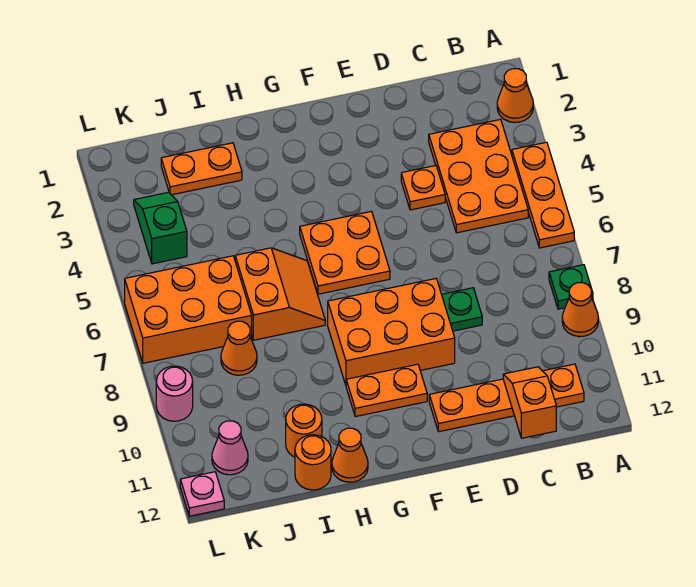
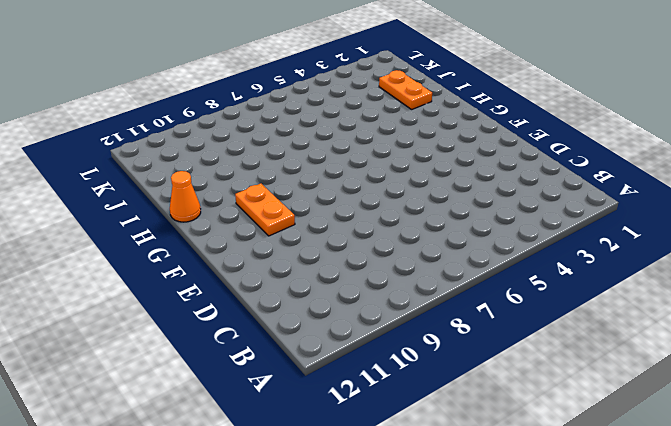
none -> orange 1x1 cone [497,69,533,123]
none -> orange 1x3 plate [512,142,574,248]
none -> green 1x1 plate [549,265,593,309]

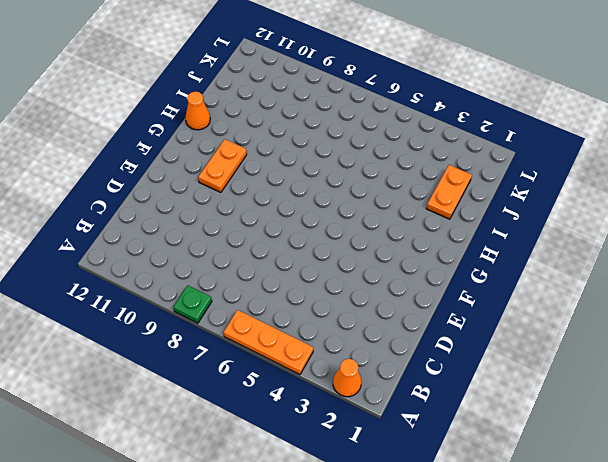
none -> orange 1x1 cone [562,283,598,337]
none -> orange 2x3 plate [429,119,528,233]
none -> orange 1x4 plate [429,364,584,432]

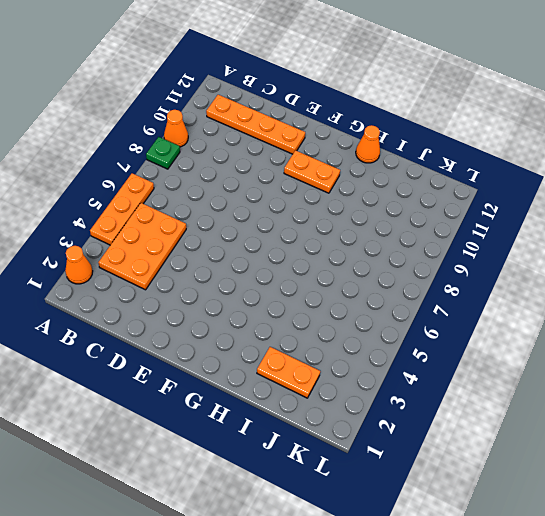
none -> orange 1x1 plate [401,166,445,210]
none -> green 1x1 plate [442,288,482,331]
none -> orange 2x3 brick [328,279,455,385]

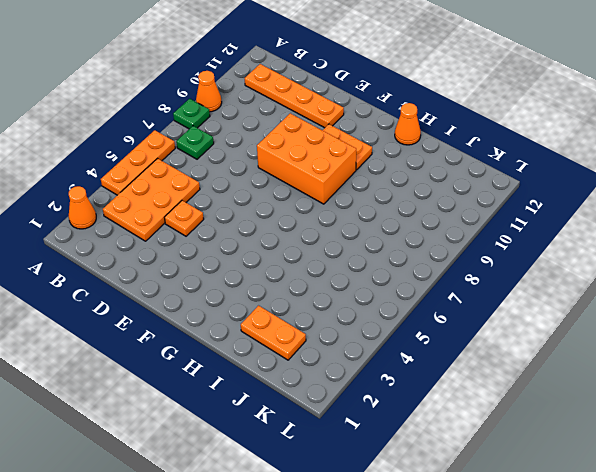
green 1x1 plate [176,126,214,159] -> green 1x1 plate moved to [442,288,482,331]
none -> orange 2x2 plate [300,211,390,294]
none -> orange 2x2 slope [235,248,325,340]
none -> orange 1x1 round brick [286,404,322,457]

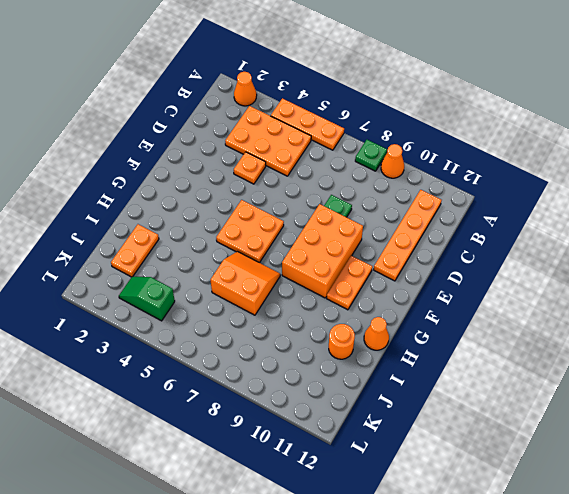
none -> orange 1x1 round brick [295,435,331,490]
none -> orange 2x3 brick [125,256,252,363]
none -> orange 1x1 cone [221,321,257,375]

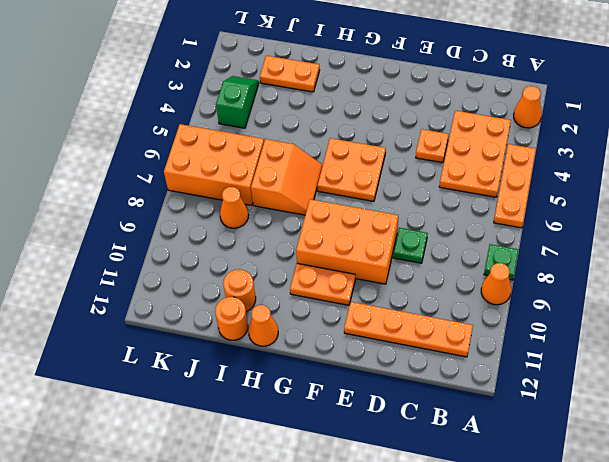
none -> pink 1x1 cone [212,421,248,475]
none -> pink 1x1 round brick [156,366,193,421]
none -> pink 1x1 plate [180,472,224,516]

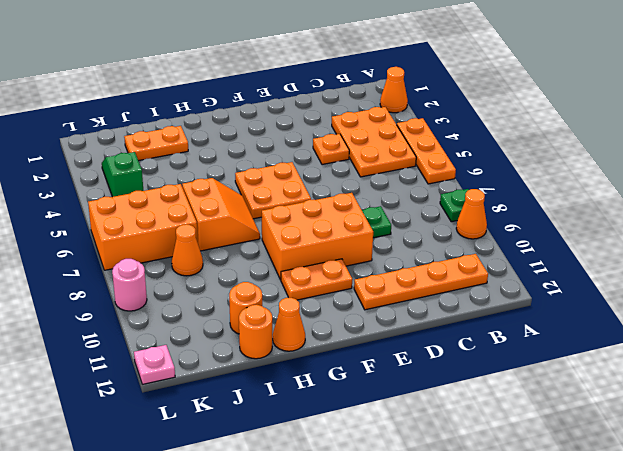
none -> pink 1x1 cone [212,421,248,475]
none -> orange 1x2 slope [503,367,556,438]

